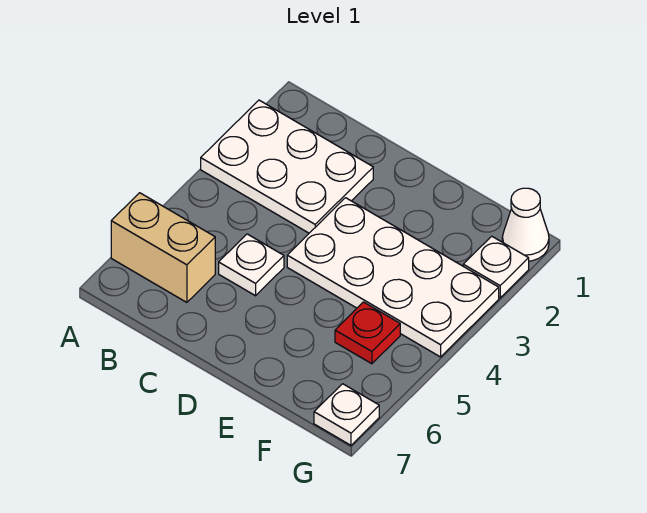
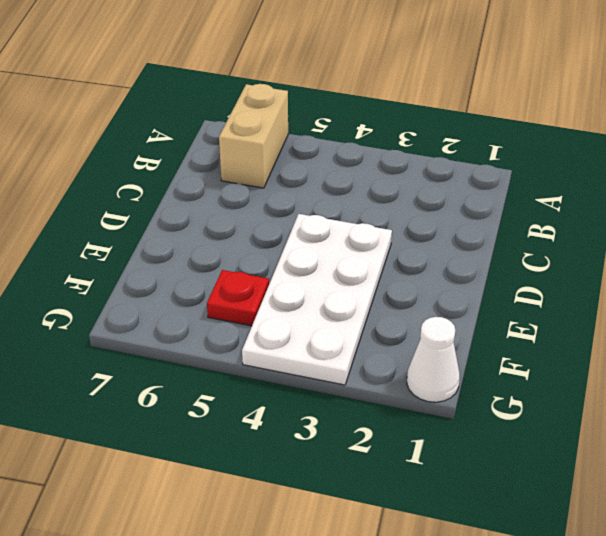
none -> white 2x3 plate [201,100,373,233]
none -> white 1x1 plate [219,234,284,296]

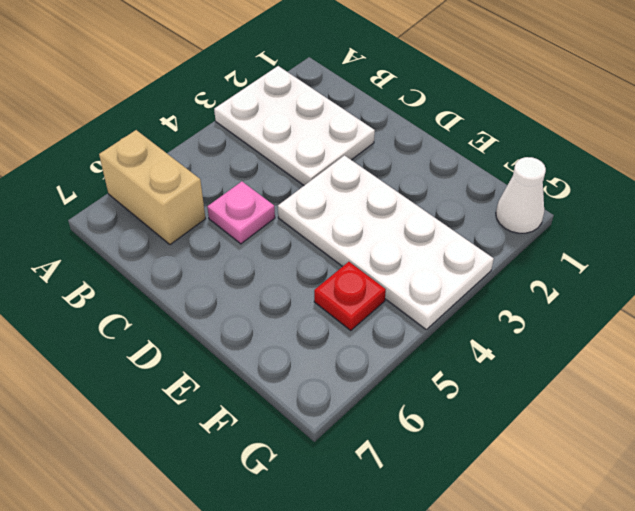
pink 1x1 plate [207,182,275,244] -> white 1x1 plate [219,234,284,296]
none -> white 1x1 plate [463,236,529,298]
none -> white 1x1 plate [314,384,379,445]

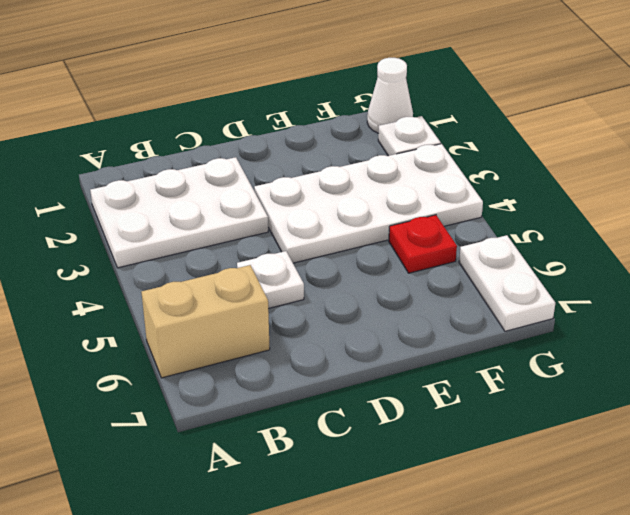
white 1x2 plate [459,235,555,331] -> white 1x1 plate [314,384,379,445]

